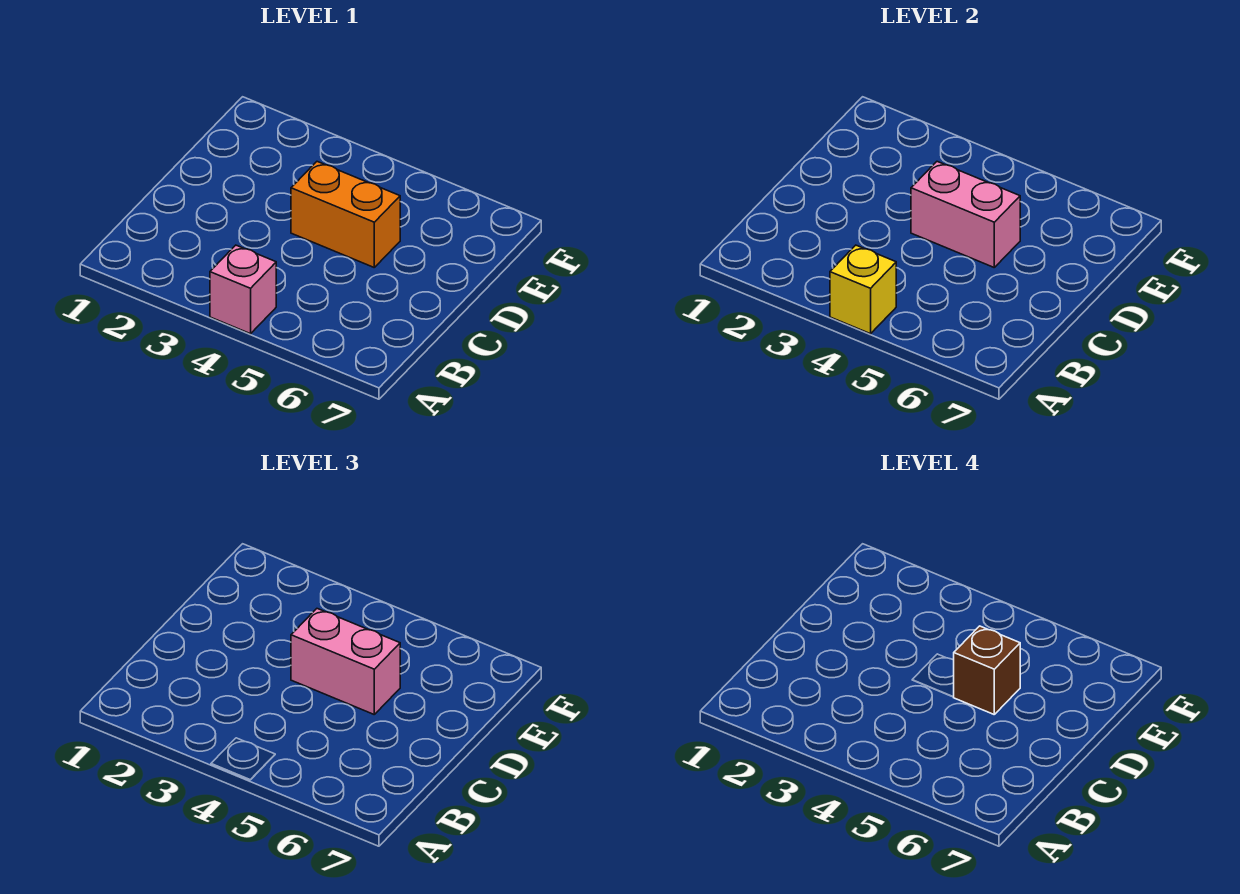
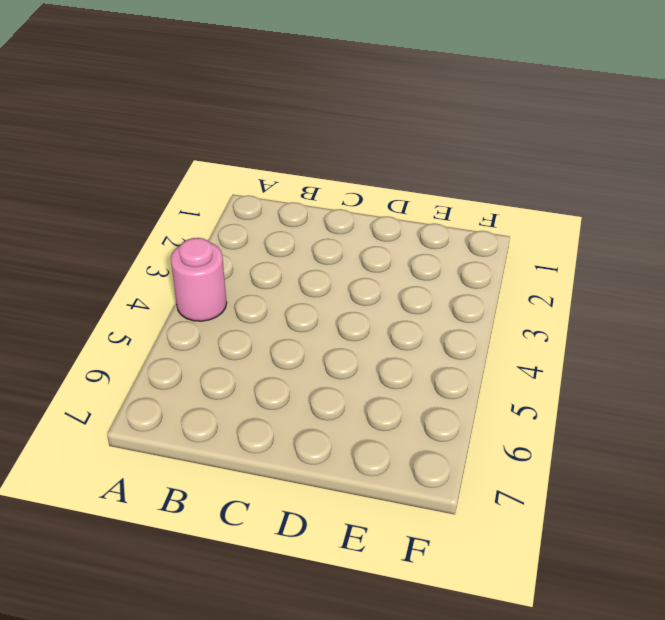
pink 1x1 round brick [171,238,227,321] -> pink 1x1 brick [210,245,276,334]
none -> orange 1x2 brick [291,162,400,267]
none -> yellow 1x1 brick [830,245,896,334]

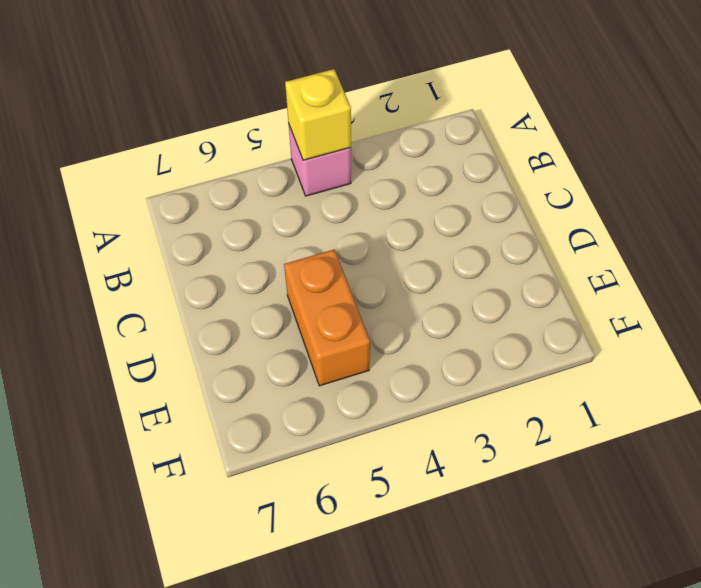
orange 1x2 brick [284,249,370,386] -> orange 1x2 brick turned to [291,162,400,267]
none -> pink 1x2 brick [911,162,1020,267]
none -> pink 1x2 brick [291,609,400,714]

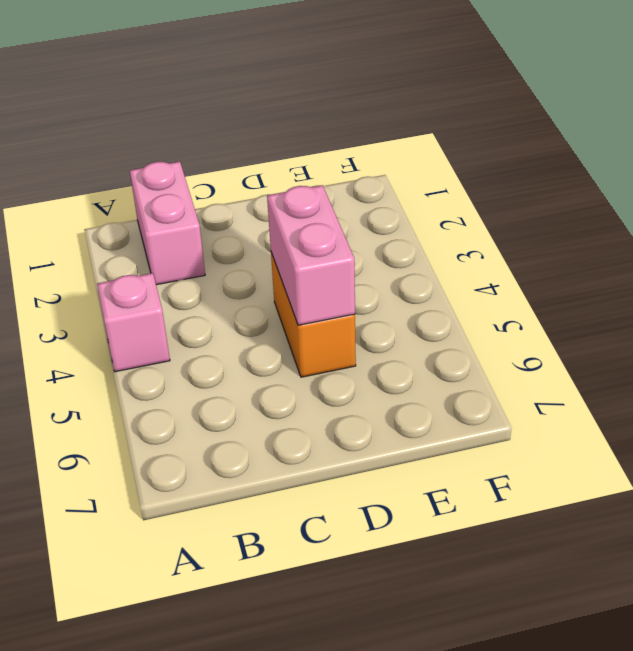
pink 1x2 brick [130,162,205,285] -> pink 1x2 brick moved to [291,609,400,714]
none -> yellow 1x1 brick [830,245,896,334]
none -> brown 1x1 brick [954,626,1020,714]

